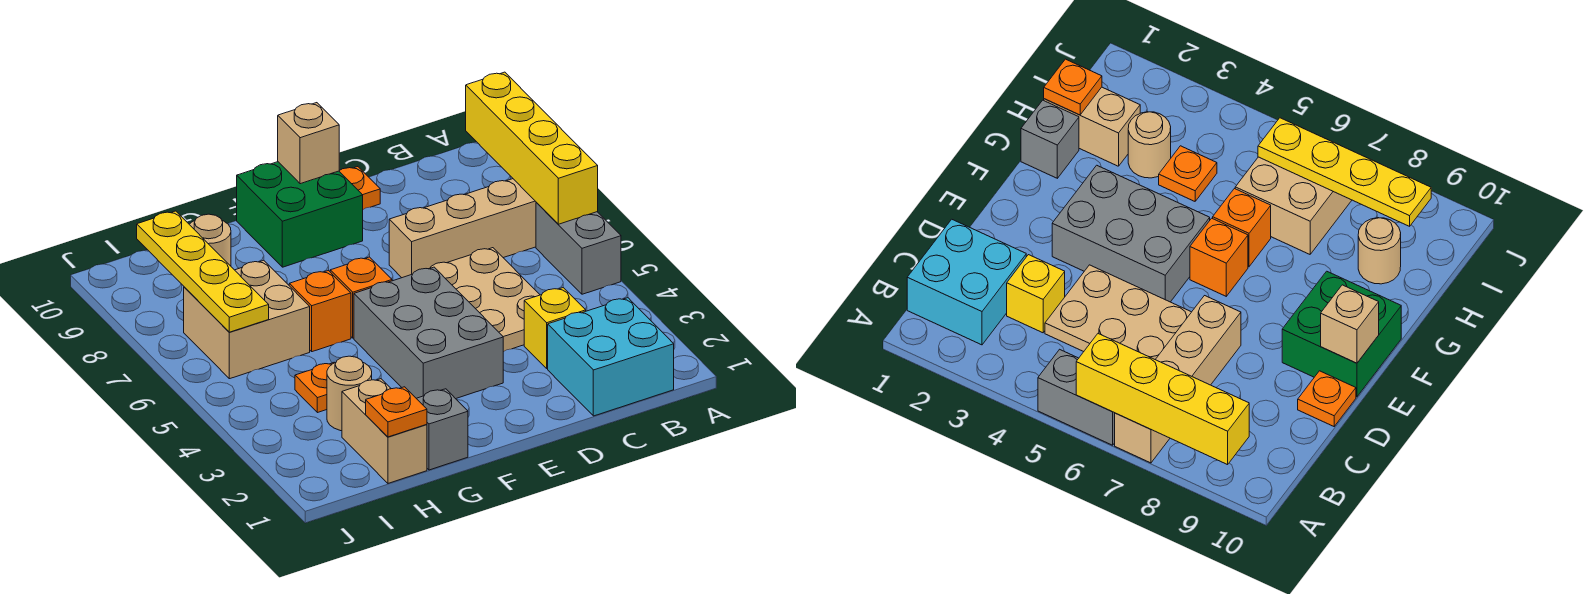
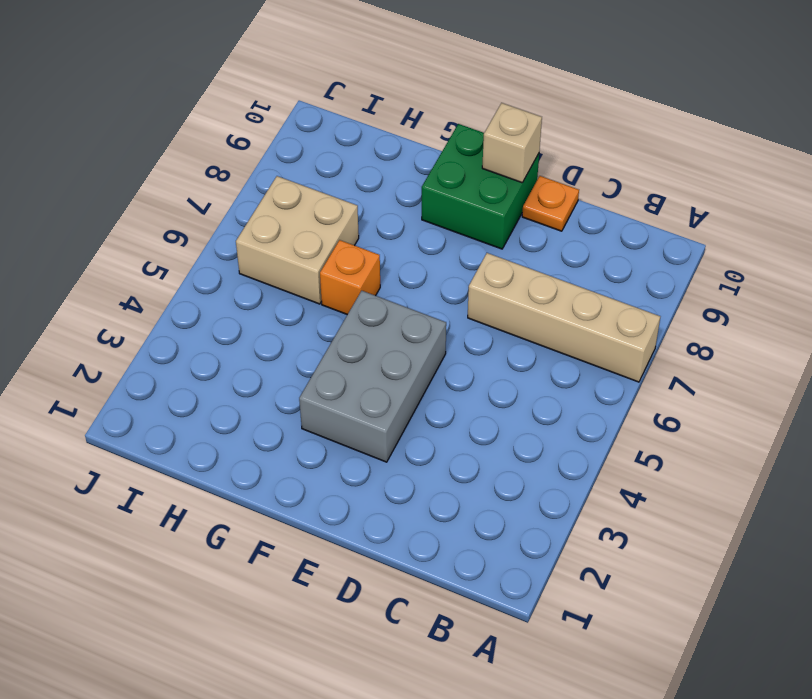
none -> grey 1x2 brick [536,203,621,294]
none -> cyan 2x2 brick [548,298,674,416]
none -> yellow 1x1 brick [524,288,586,369]

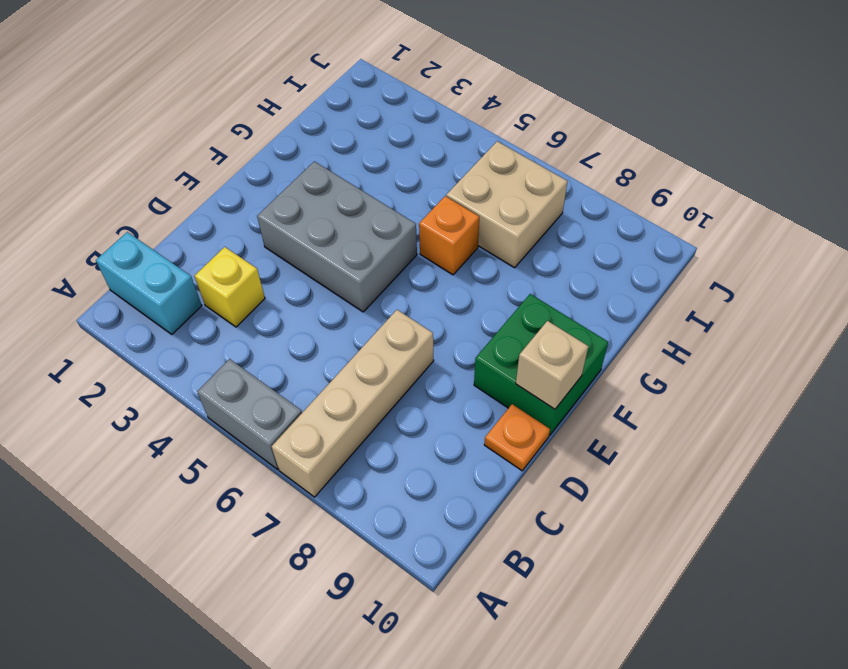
cyan 1x2 brick [96,232,202,334] -> cyan 2x2 brick [548,298,674,416]
none -> tan 2x3 plate [429,248,540,352]
none -> orange 1x1 brick [330,257,392,338]
none -> grey 1x1 brick [416,389,468,470]

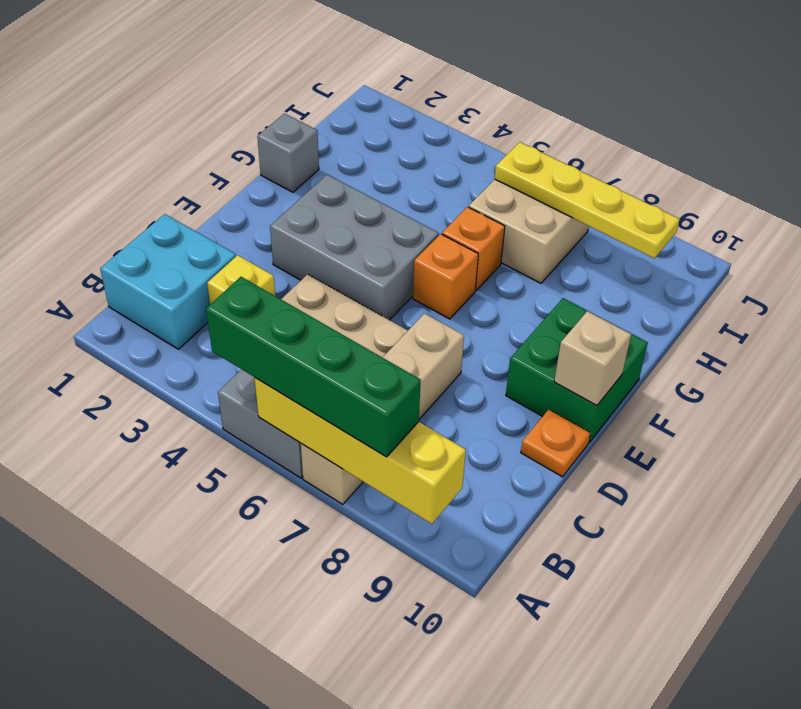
green 1x4 brick [206,277,421,457] -> none
none -> tan 1x2 brick [342,379,427,483]
none -> tan 1x1 round brick [327,356,372,431]
none -> orange 1x1 plate [295,362,335,413]

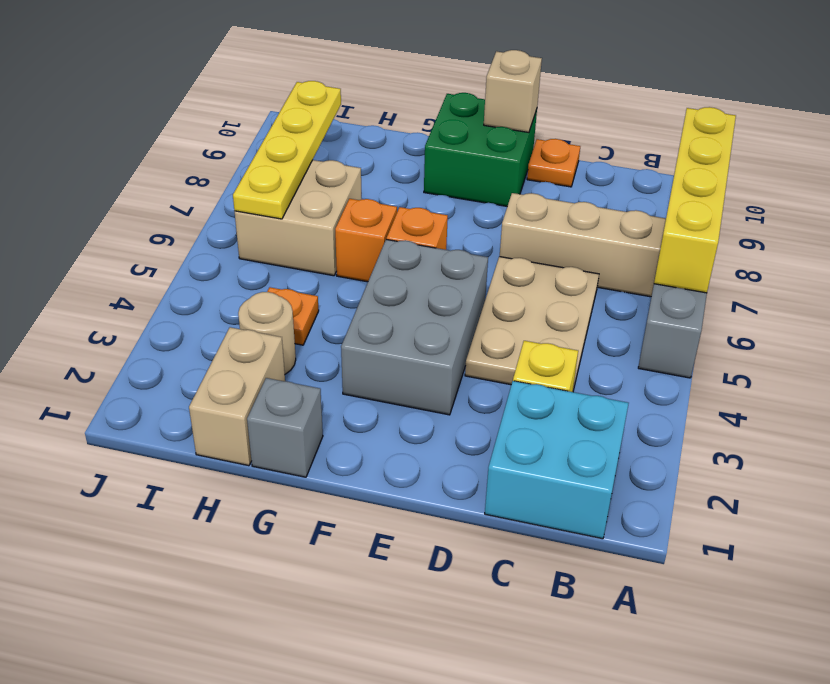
none -> tan 1x1 round brick [189,214,231,266]
none -> orange 1x1 plate [366,387,427,437]

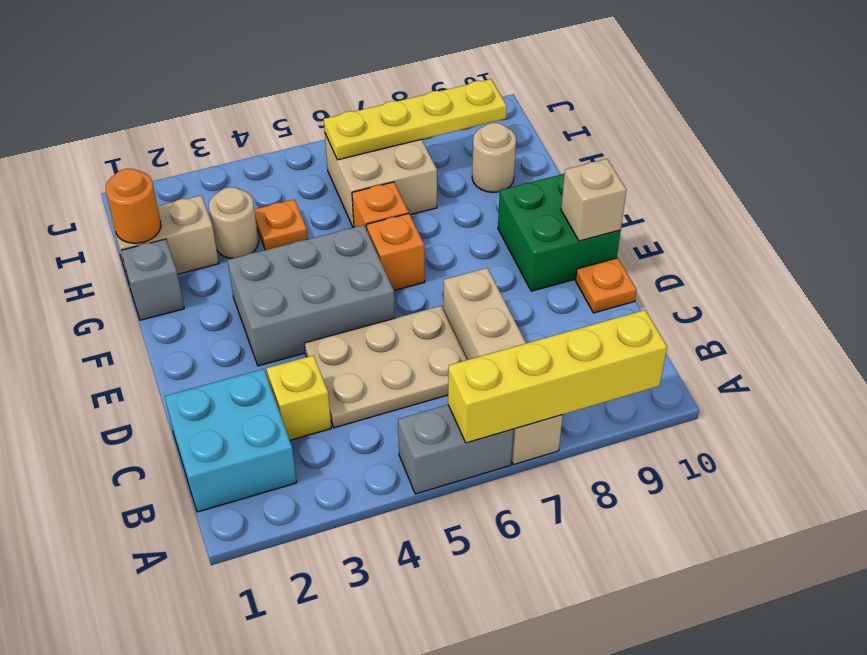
orange 1x1 round brick [106,169,161,244] -> orange 1x1 plate [366,387,427,437]

